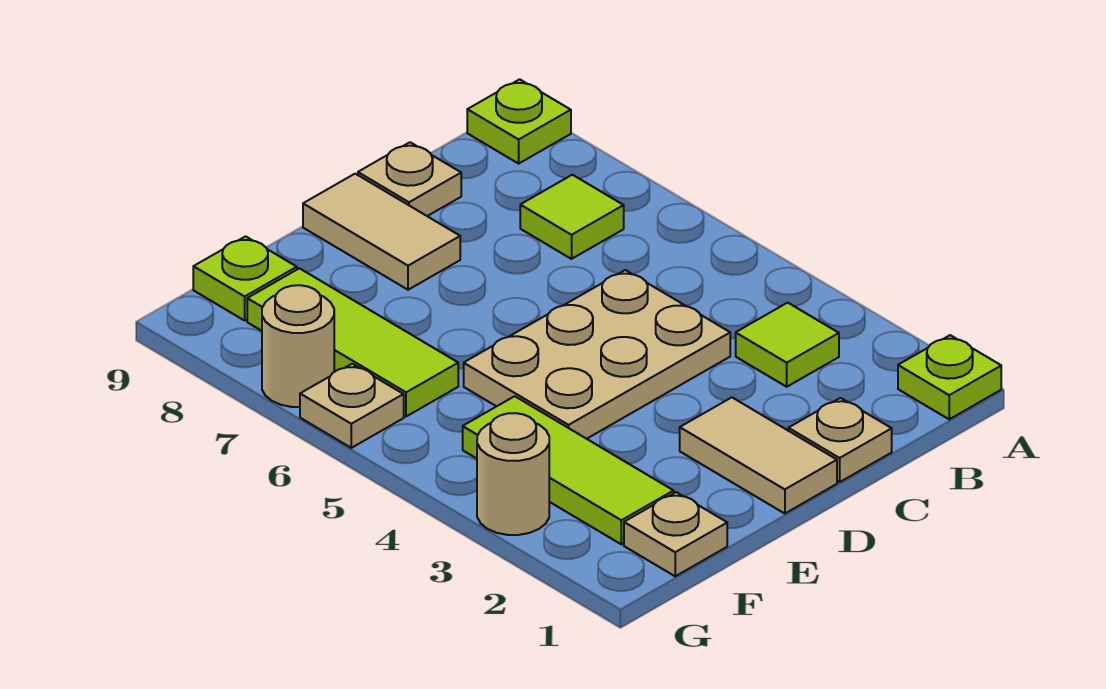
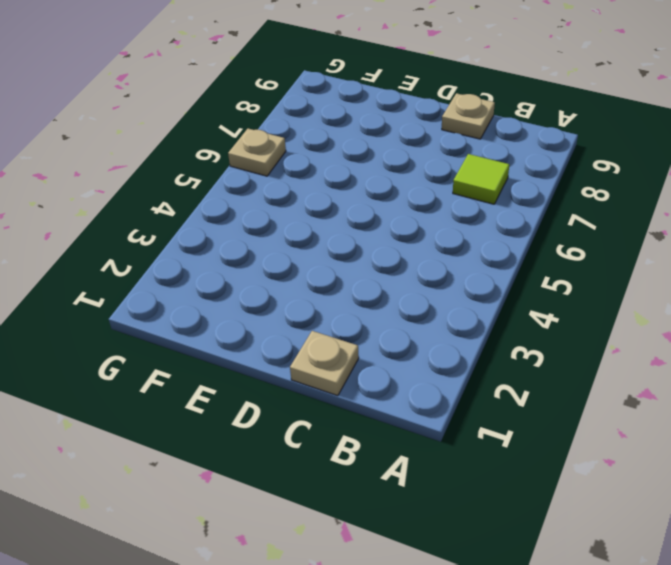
none -> lime 1x1 plate [898,335,1001,419]
none -> lime 1x1 plate [467,79,571,164]
none -> lime 1x1 tile [736,303,839,387]

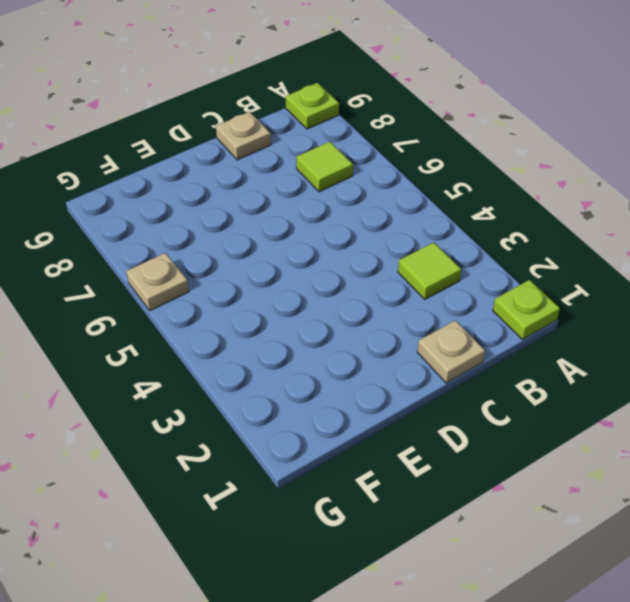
none -> tan 2x3 plate [464,270,730,439]
none -> tan 1x2 tile [680,398,837,514]
none -> tan 1x2 tile [303,174,460,290]

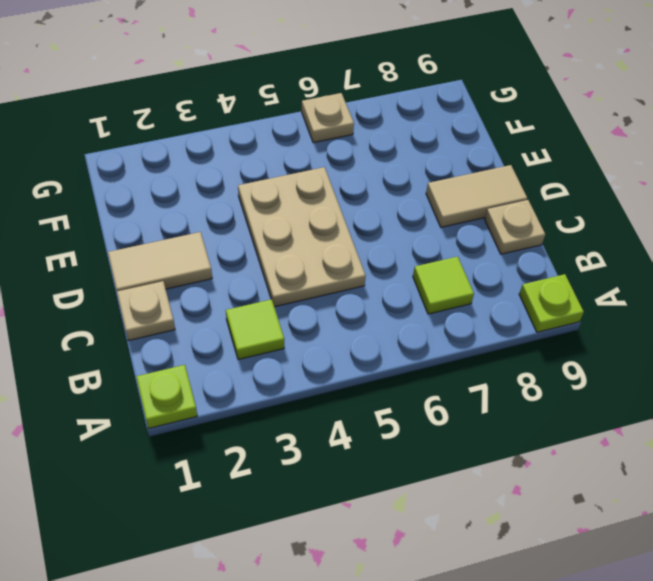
none -> tan 1x1 plate [624,492,727,576]
none -> lime 1x3 tile [463,396,674,544]
none -> lime 1x3 tile [247,268,458,417]

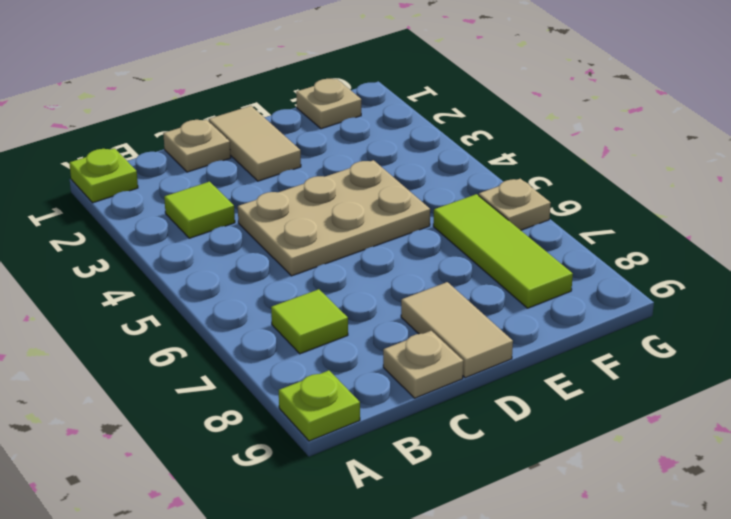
none -> lime 1x3 tile [463,396,674,544]
none -> lime 1x1 plate [193,236,297,320]
none -> tan 1x1 round brick [477,413,549,535]

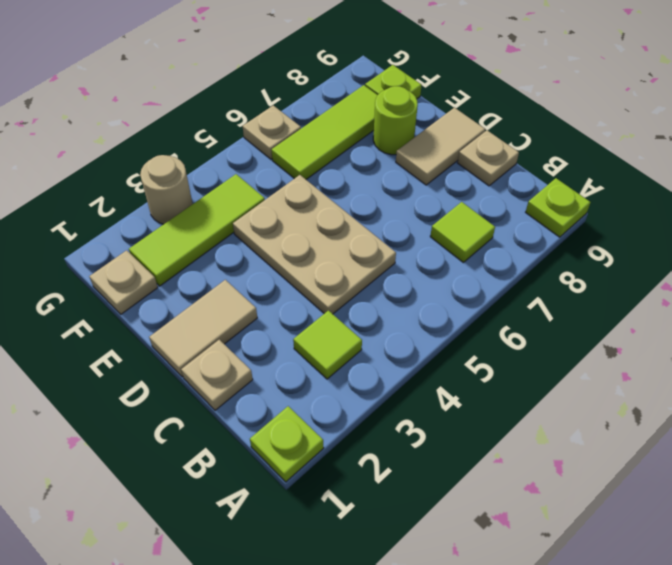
lime 1x1 round brick [373,86,418,155] -> none
none -> tan 1x1 round brick [262,285,334,407]

